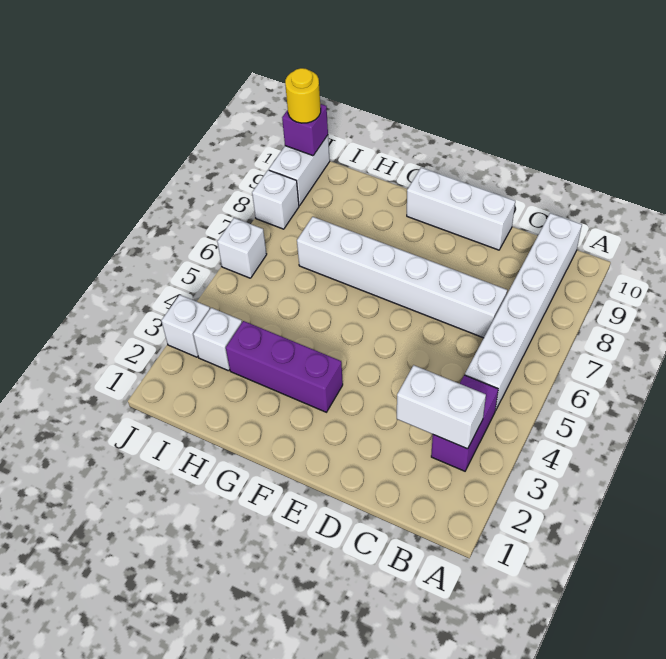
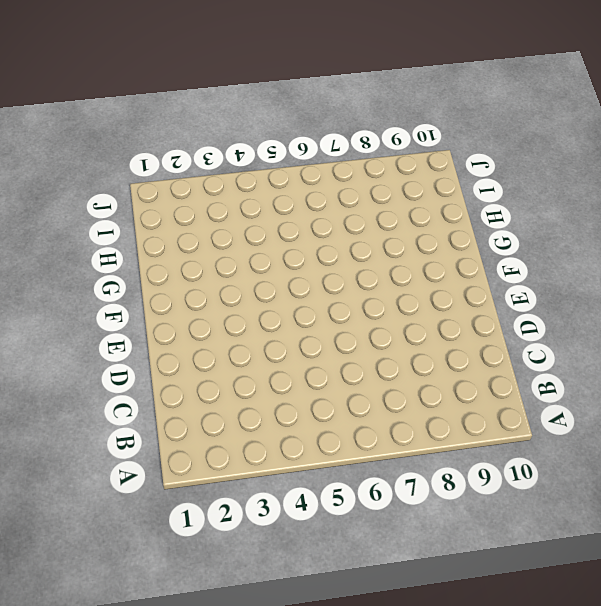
none -> purple 1x2 brick [431,375,498,471]
none -> white 1x6 brick [465,213,582,411]
none -> white 1x6 brick [297,217,507,338]

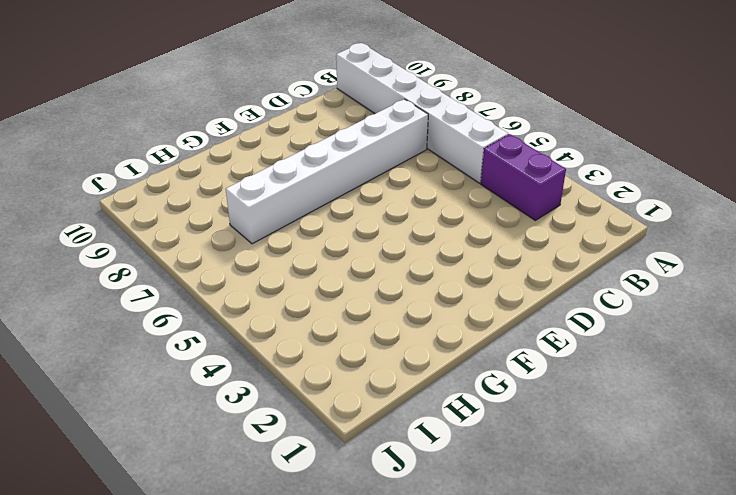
none -> white 1x3 brick [407,168,515,250]
none -> purple 1x3 brick [226,321,343,412]
none -> white 1x1 brick [193,308,242,371]

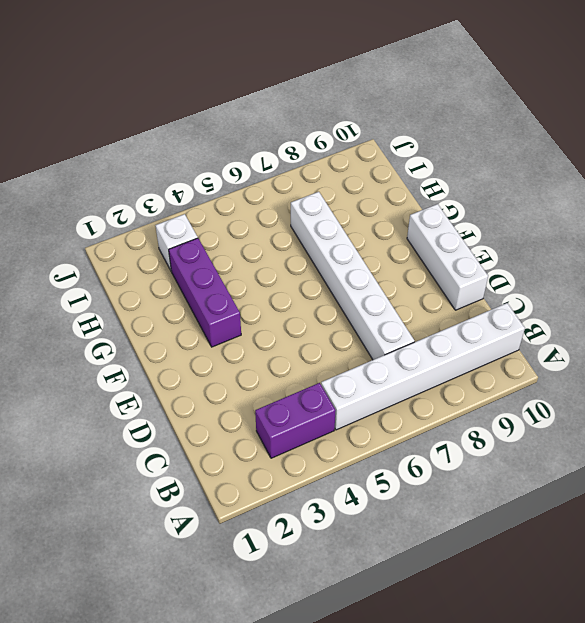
none -> white 1x1 brick [161,295,210,357]
none -> white 1x1 brick [217,218,267,278]
none -> white 1x1 brick [252,170,299,229]

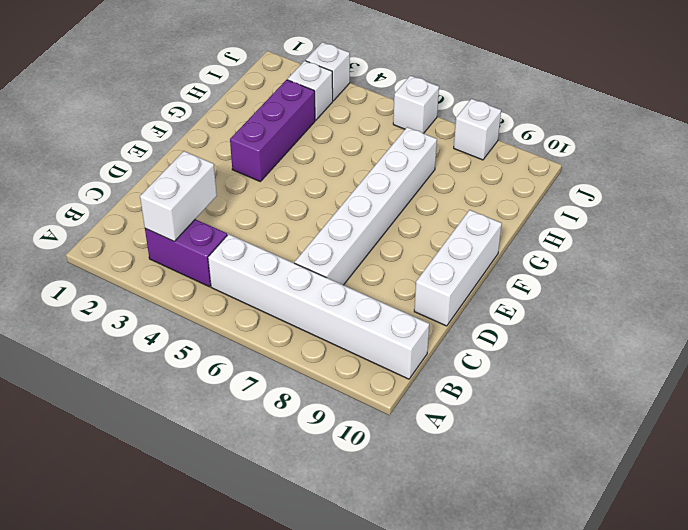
none -> white 1x2 brick [269,135,330,206]
none -> purple 1x1 brick [282,104,328,156]
none -> yellow 1x1 round brick [285,68,321,123]

